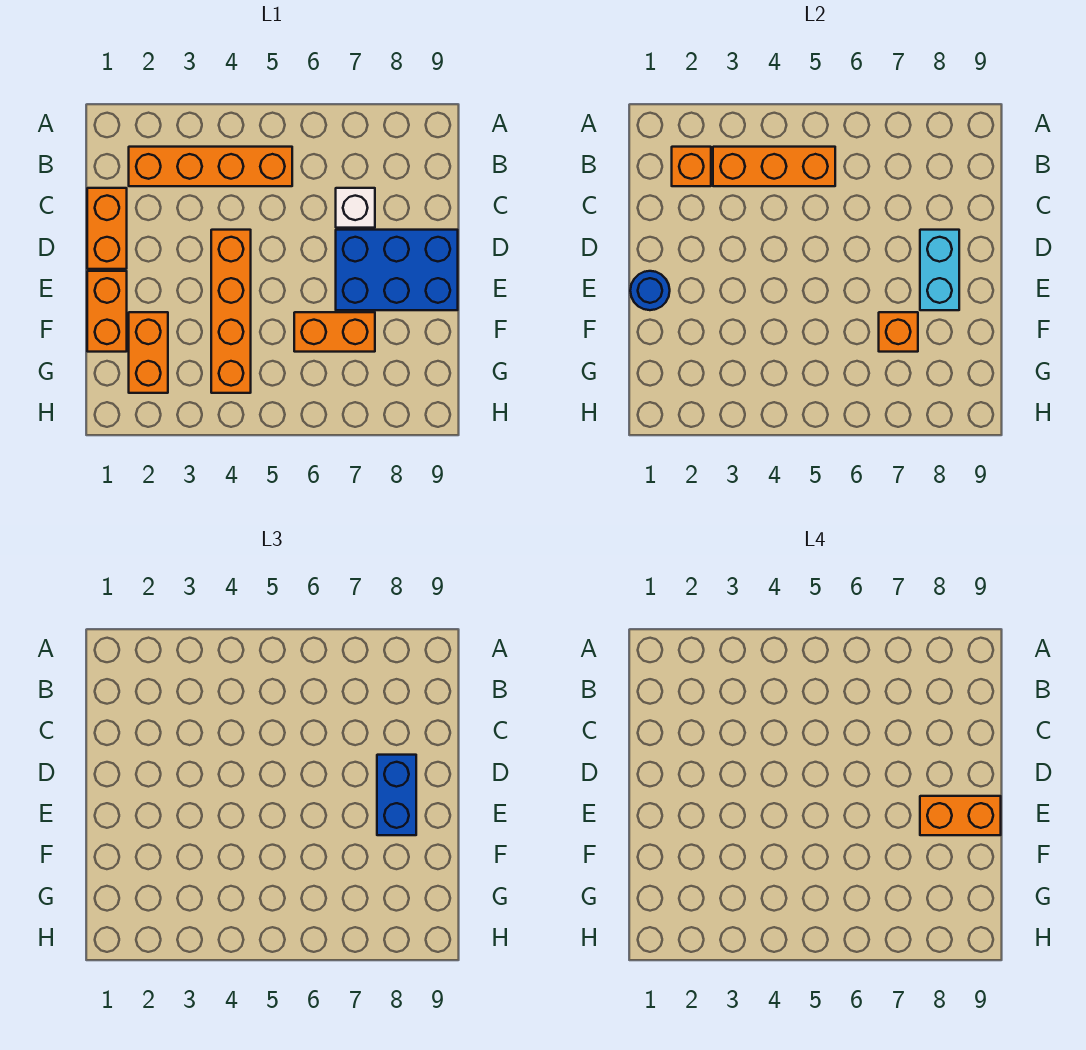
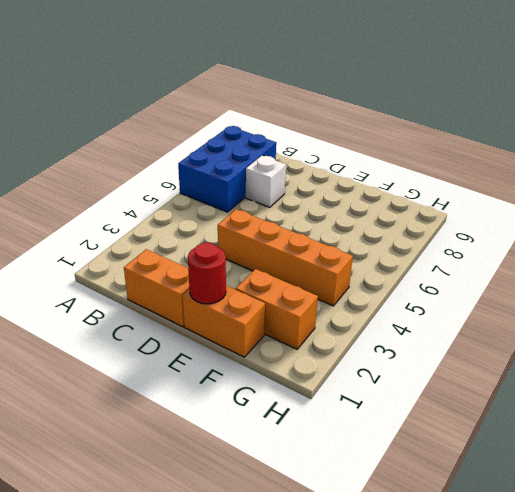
blue 2x3 brick [178,126,276,212] -> blue 2x3 brick moved to [336,230,458,310]
red 1x1 round brick [188,243,226,304] -> blue 1x1 round brick [630,271,670,310]
none -> orange 1x4 brick [129,147,292,186]
none -> orange 1x2 brick [294,312,375,352]
none -> orange 1x1 brick [672,147,711,186]

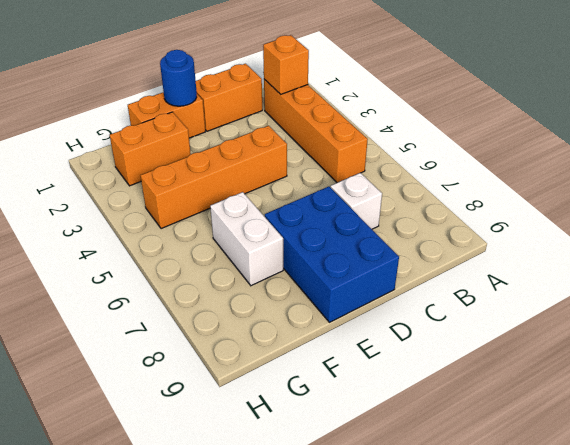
white 1x2 brick [210,192,283,286] -> orange 1x2 brick [294,312,375,352]
none -> orange 1x3 brick [713,147,835,186]
none -> cyan 1x2 brick [920,230,959,310]
none -> orange 1x1 brick [879,312,918,352]

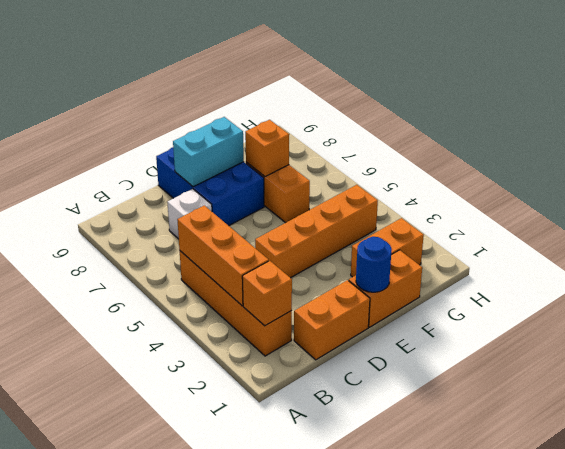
none -> blue 1x2 brick [377,755,416,835]
none -> orange 1x2 brick [920,796,1001,835]

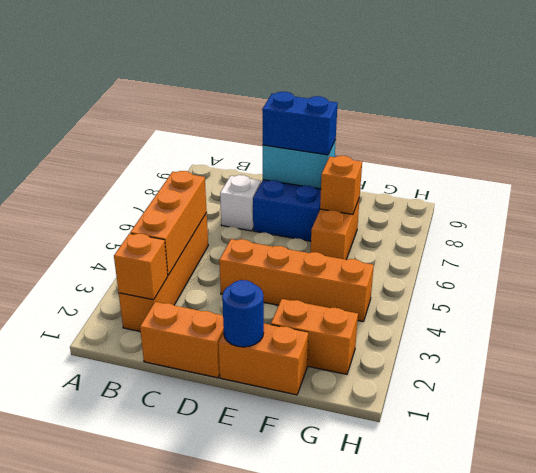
none -> orange 1x2 brick [920,796,1001,835]

